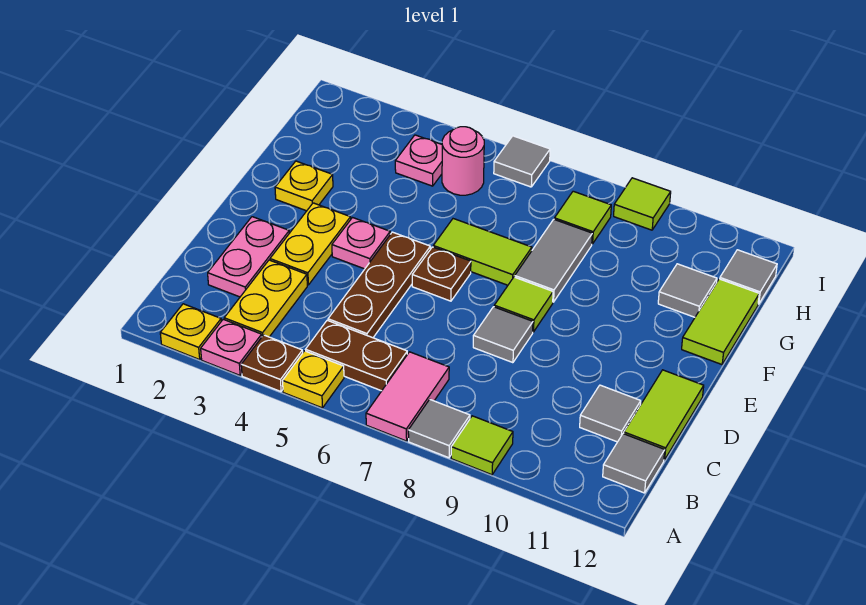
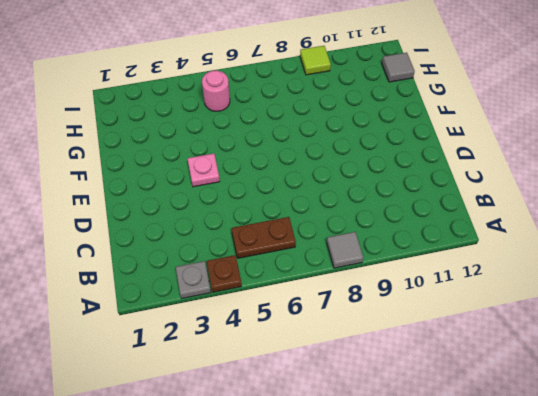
grey 1x1 plate [176,261,211,298] -> pink 1x1 plate [201,319,262,375]
none -> yellow 1x1 plate [160,304,221,360]
none -> yellow 1x1 plate [283,351,344,408]
none -> pink 1x2 tile [366,352,449,441]
none -> lime 1x1 tile [451,416,513,475]

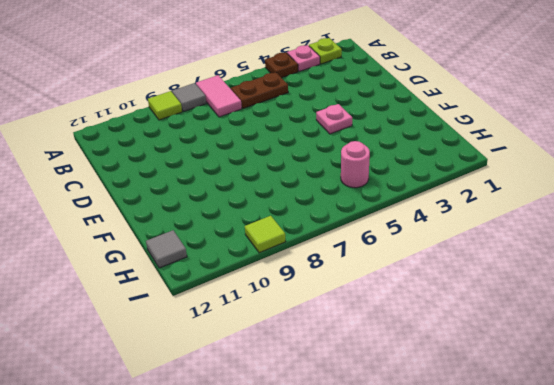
lime 1x1 plate [309,38,342,64] -> yellow 1x1 plate [160,304,221,360]
none -> yellow 1x1 plate [283,351,344,408]
none -> yellow 1x2 plate [224,260,307,337]
none -> grey 1x1 tile [603,434,665,493]
none -> pink 1x2 plate [208,217,289,297]

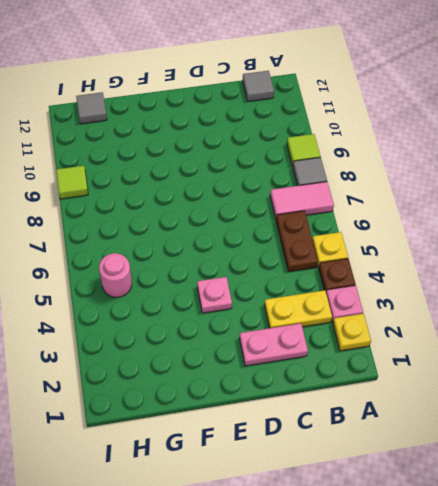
none -> brown 1x3 plate [328,232,430,338]
none -> grey 1x1 tile [580,385,641,442]
none -> lime 1x2 tile [624,370,704,460]
none -> yellow 1x2 plate [270,203,351,285]

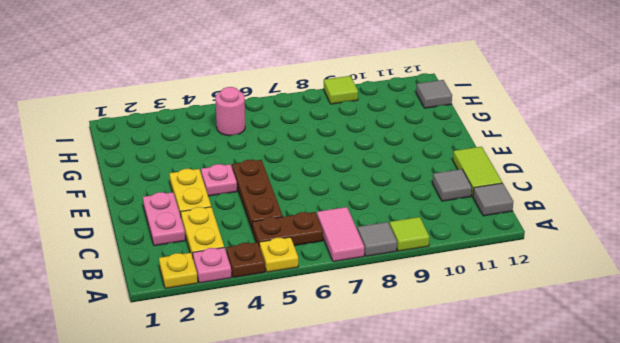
none -> grey 1x1 tile [473,307,533,363]
none -> brown 1x1 plate [412,247,471,301]
none -> lime 1x1 tile [494,277,553,332]
none -> yellow 1x1 plate [275,161,333,211]

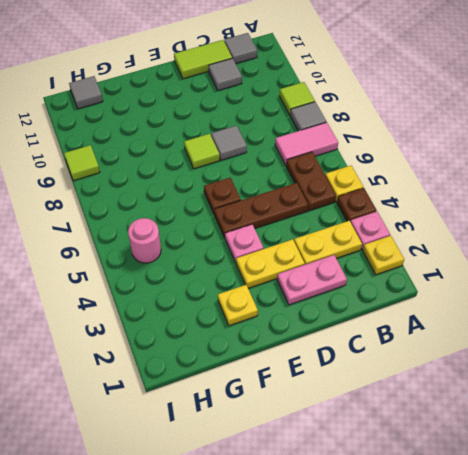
none -> lime 1x2 tile [433,219,532,285]
none -> grey 1x2 tile [515,219,592,302]
none -> lime 1x2 tile [682,279,759,364]
none -> grey 1x1 tile [658,264,717,317]

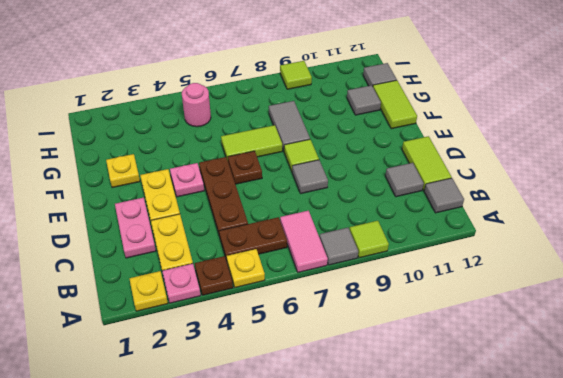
none -> pink 1x1 plate [395,135,442,186]
none -> lime 1x1 tile [554,191,611,244]
none -> grey 1x1 tile [494,136,550,187]

